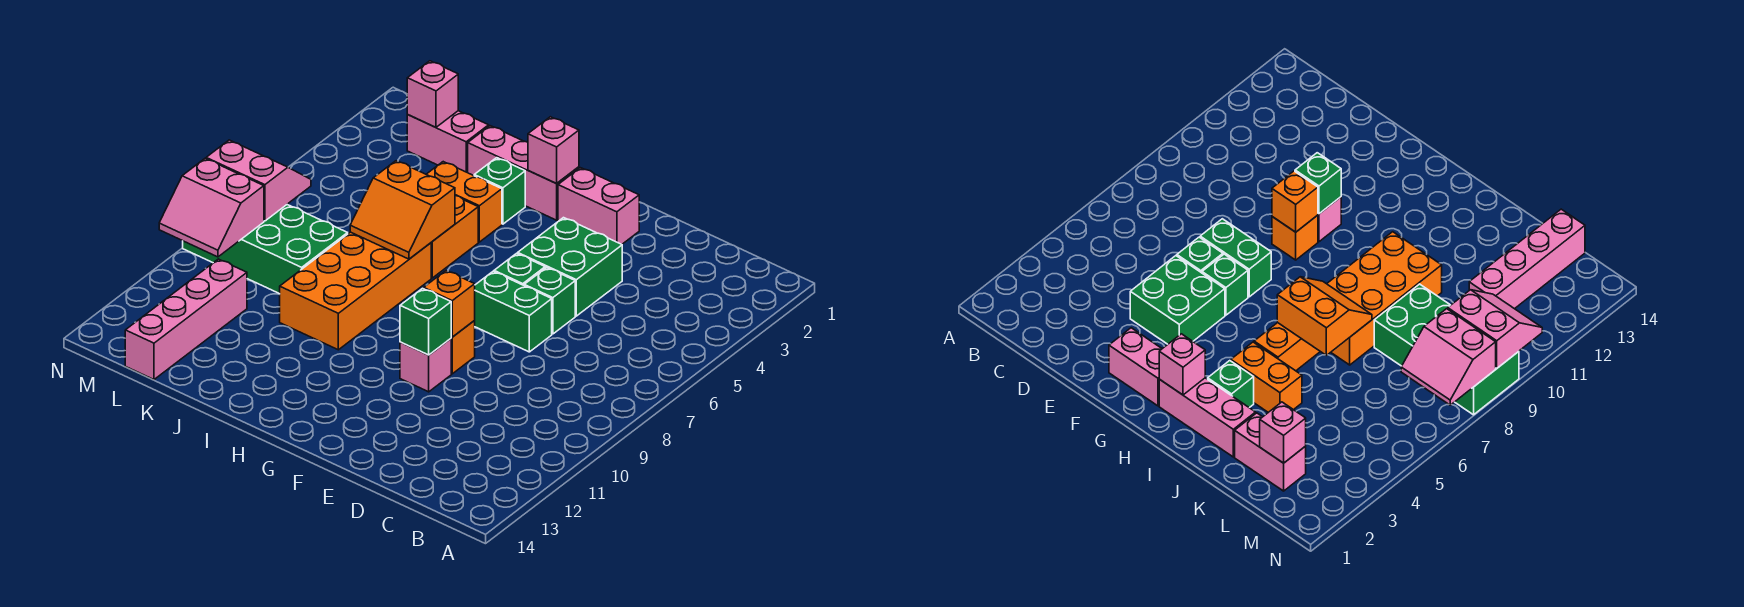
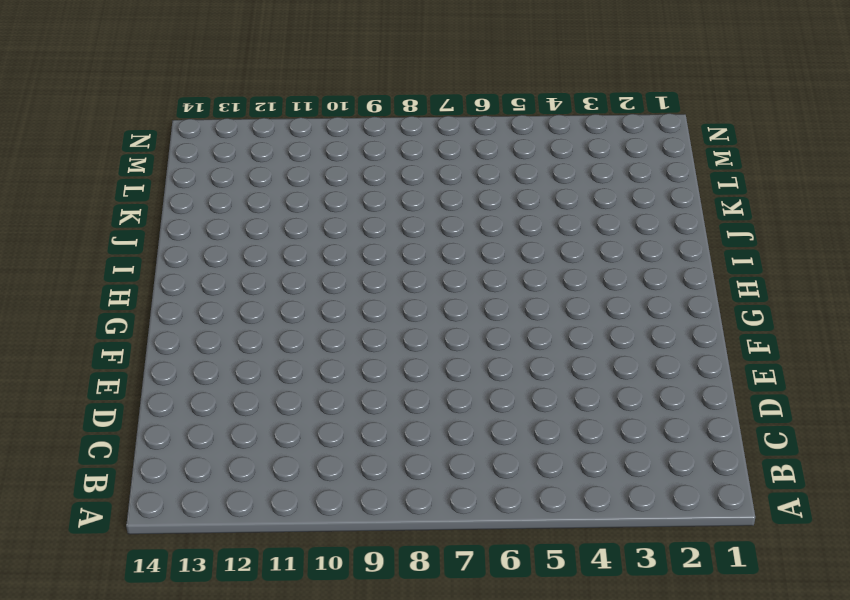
none -> green 2x2 brick [518,218,622,316]
none -> green 1x1 brick [524,267,575,334]
none -> green 1x2 brick [474,271,552,352]

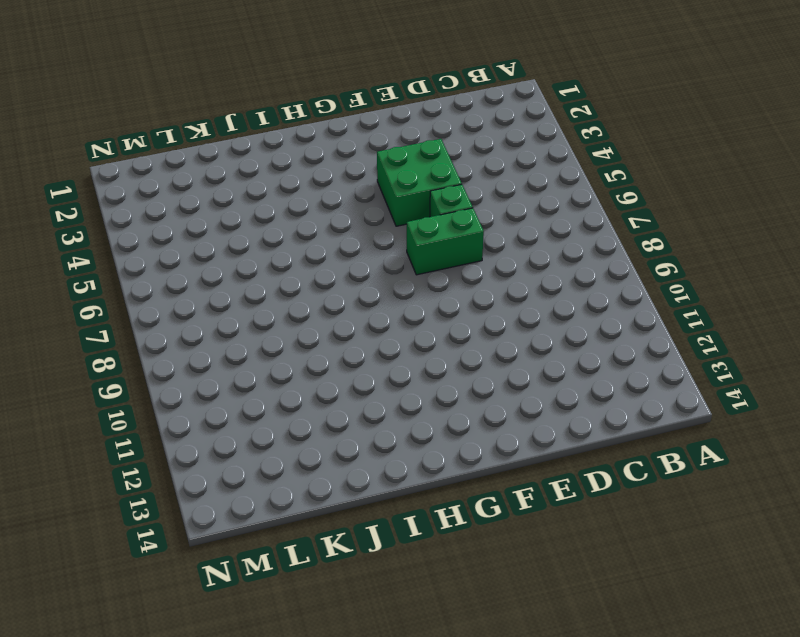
none -> pink 1x2 brick [558,168,639,244]
none -> green 1x1 brick [494,253,545,285]
none -> orange 1x1 brick [451,321,475,374]

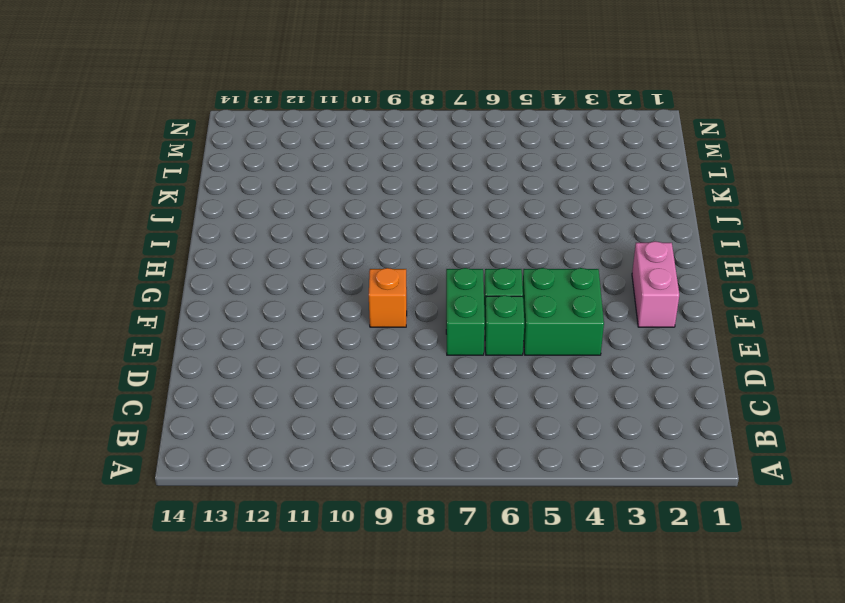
none -> pink 1x1 brick [400,339,451,392]
none -> pink 1x3 brick [468,126,579,220]
none -> green 1x1 brick [474,158,525,224]

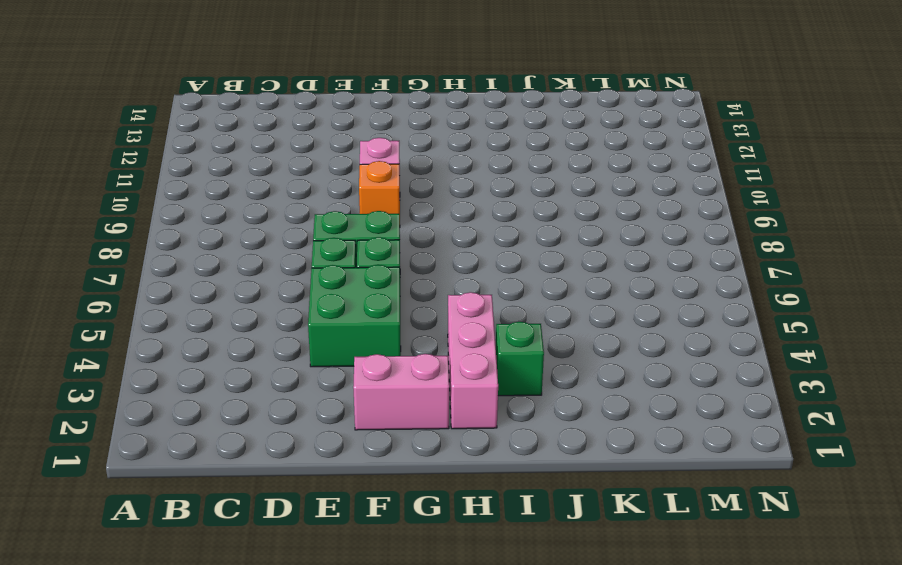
pink 1x3 brick [448,292,498,429] -> pink 1x3 brick turned to [468,126,579,220]
none -> orange 1x2 brick [426,162,502,242]
none -> orange 1x2 brick [431,196,478,278]
none -> orange 2x4 brick [280,232,431,350]

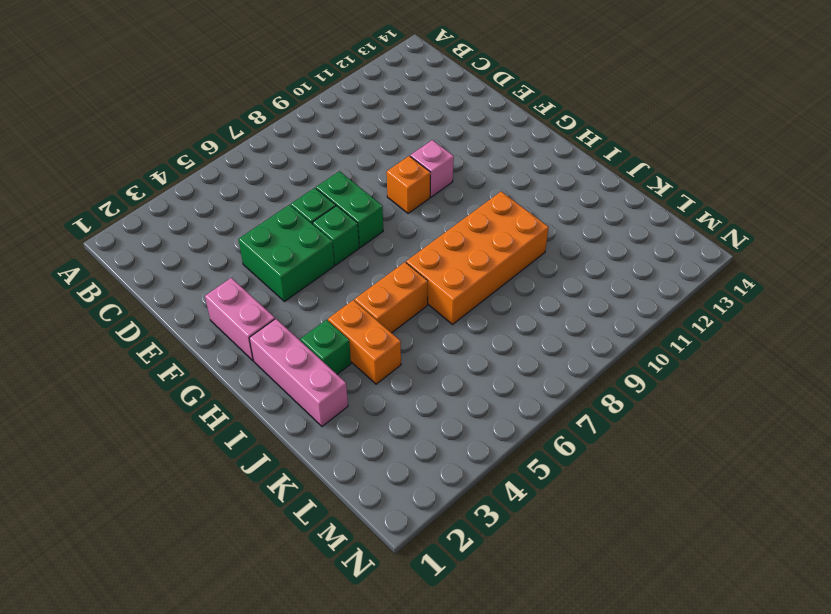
none -> pink 1x2 brick [407,111,489,173]
none -> green 2x4 brick [183,205,348,294]
none -> pink 1x4 brick [125,259,247,379]

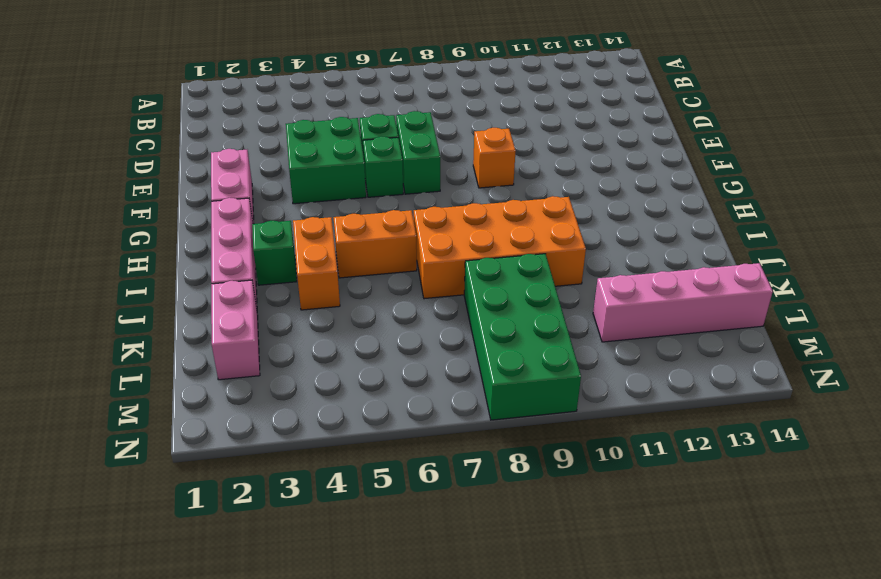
none -> pink 1x1 brick [400,339,451,392]
none -> orange 1x1 brick [424,271,475,337]
none -> green 1x1 brick [400,288,451,355]

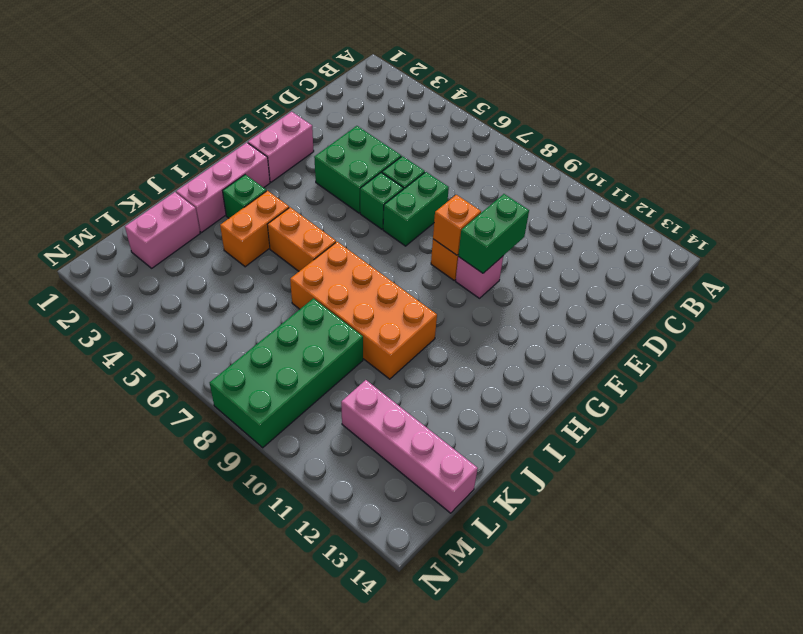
green 1x2 brick [458,194,529,273] -> green 1x1 brick [400,288,451,355]
none -> pink 1x1 brick [528,117,579,184]
none -> orange 2x2 slope [350,161,455,259]
none -> pink 1x1 brick [407,61,458,127]

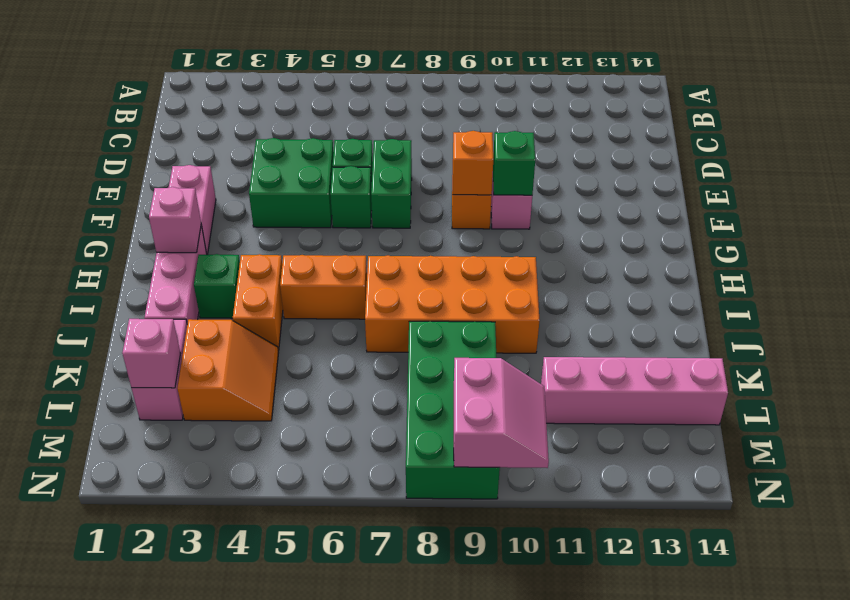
orange 2x2 slope [177,319,278,421] -> orange 2x2 slope moved to [350,161,455,259]
none -> pink 2x2 slope [206,140,311,221]

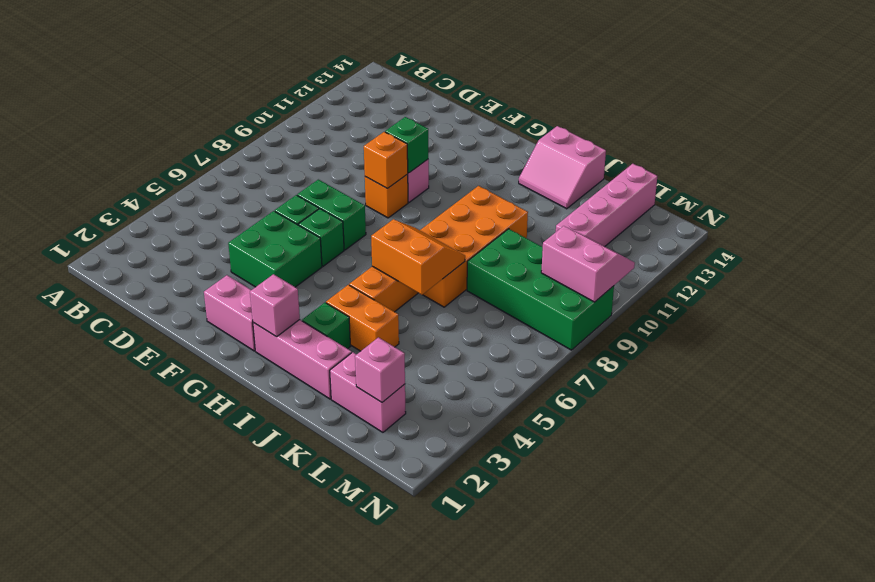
pink 2x2 slope [519,126,606,209] -> pink 2x2 slope moved to [206,140,311,221]

